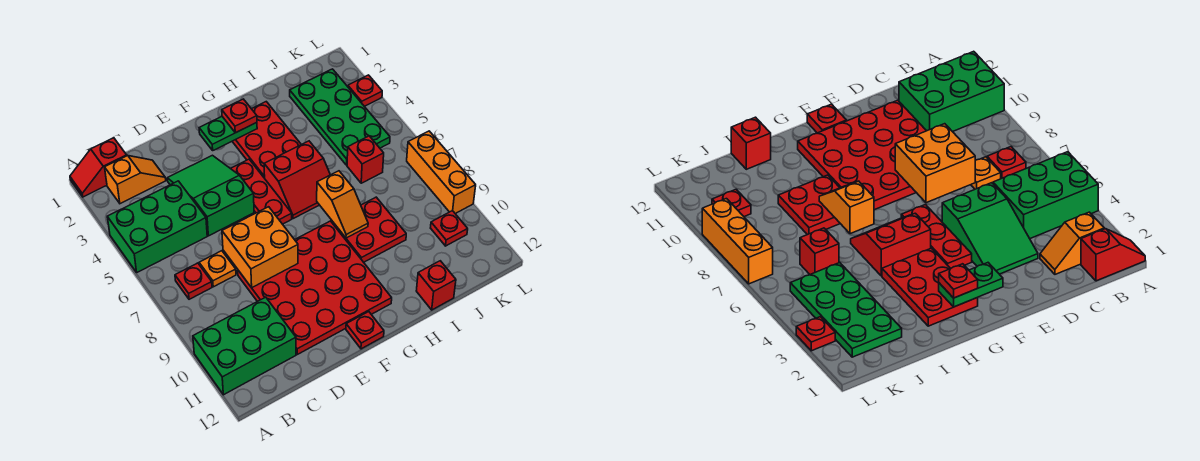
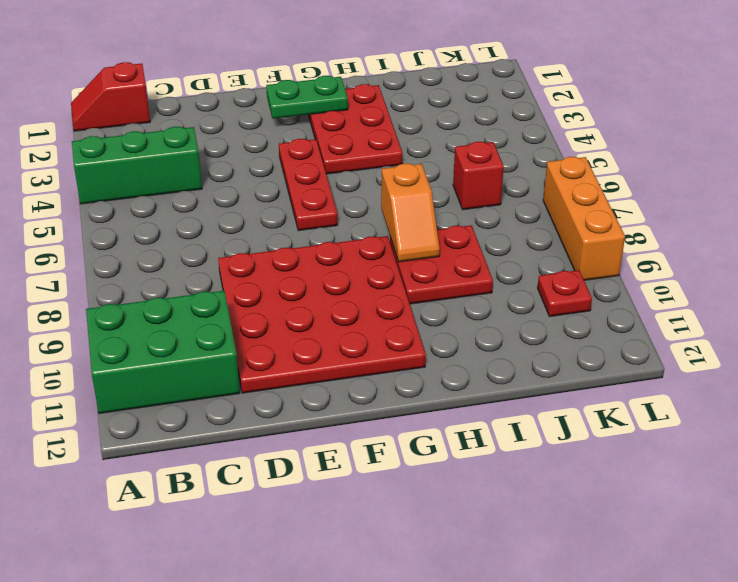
green 1x3 brick [72,126,202,204] -> green 2x3 brick [107,181,207,272]
none -> orange 1x2 slope [105,156,166,204]
none -> red 1x1 plate [175,263,212,299]
none -> orange 1x1 plate [199,251,236,287]

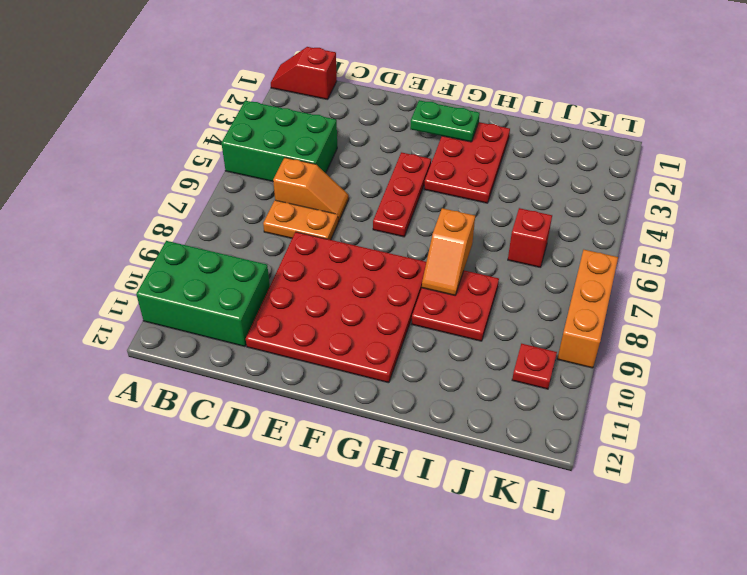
orange 1x2 slope [273,158,349,222] -> orange 1x2 slope moved to [105,156,166,204]
orange 1x2 plate [263,200,338,240] -> orange 1x1 plate [199,251,236,287]
none -> red 1x1 plate [175,263,212,299]
none -> green 2x3 slope [167,155,254,236]
none -> red 1x1 plate [346,312,384,349]

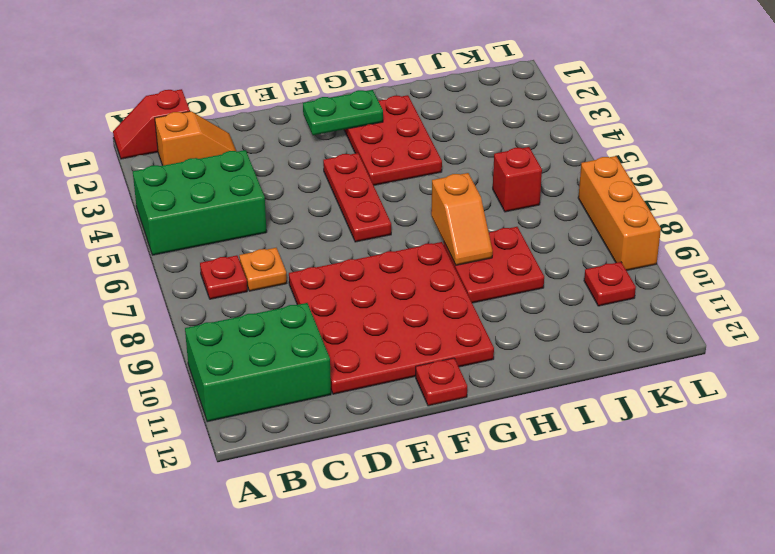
none -> green 2x3 slope [167,155,254,236]
none -> red 2x2 slope [264,141,330,219]
none -> red 1x1 brick [416,261,456,310]

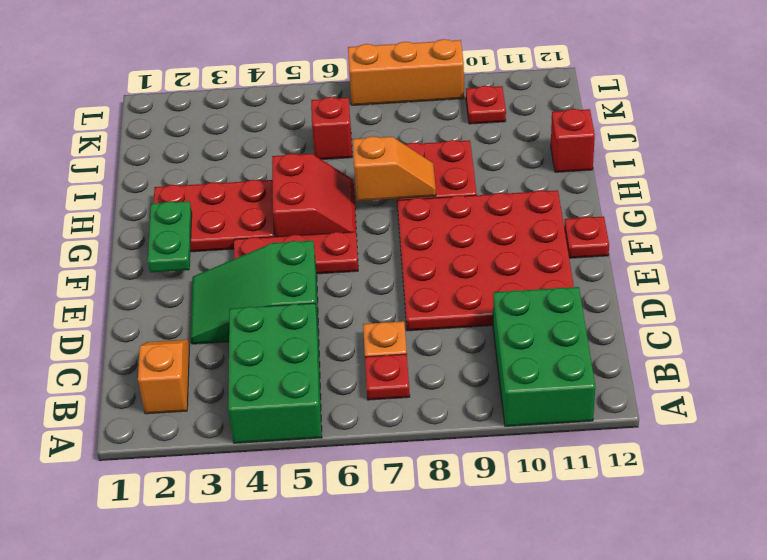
none -> red 1x2 slope [70,138,127,197]
none -> green 2x4 plate [290,69,390,165]
none -> red 1x1 plate [348,75,382,106]

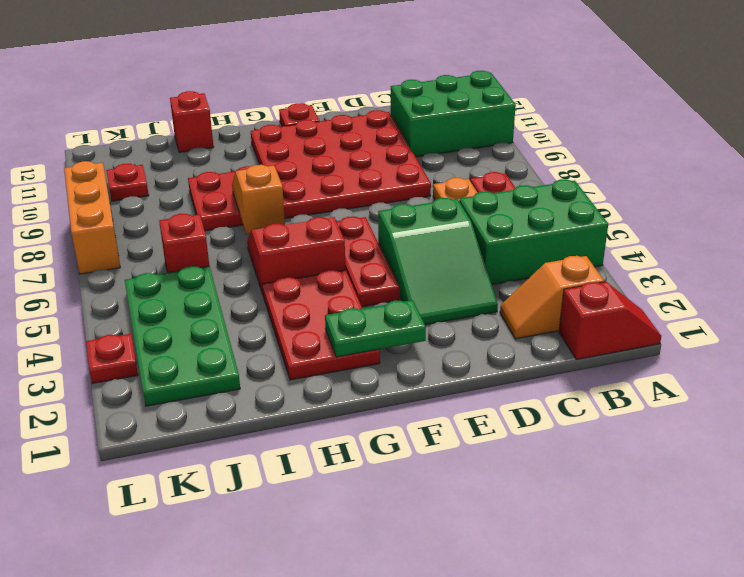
none -> orange 2x2 brick [222,207,298,288]
none -> red 1x1 plate [222,99,257,133]

